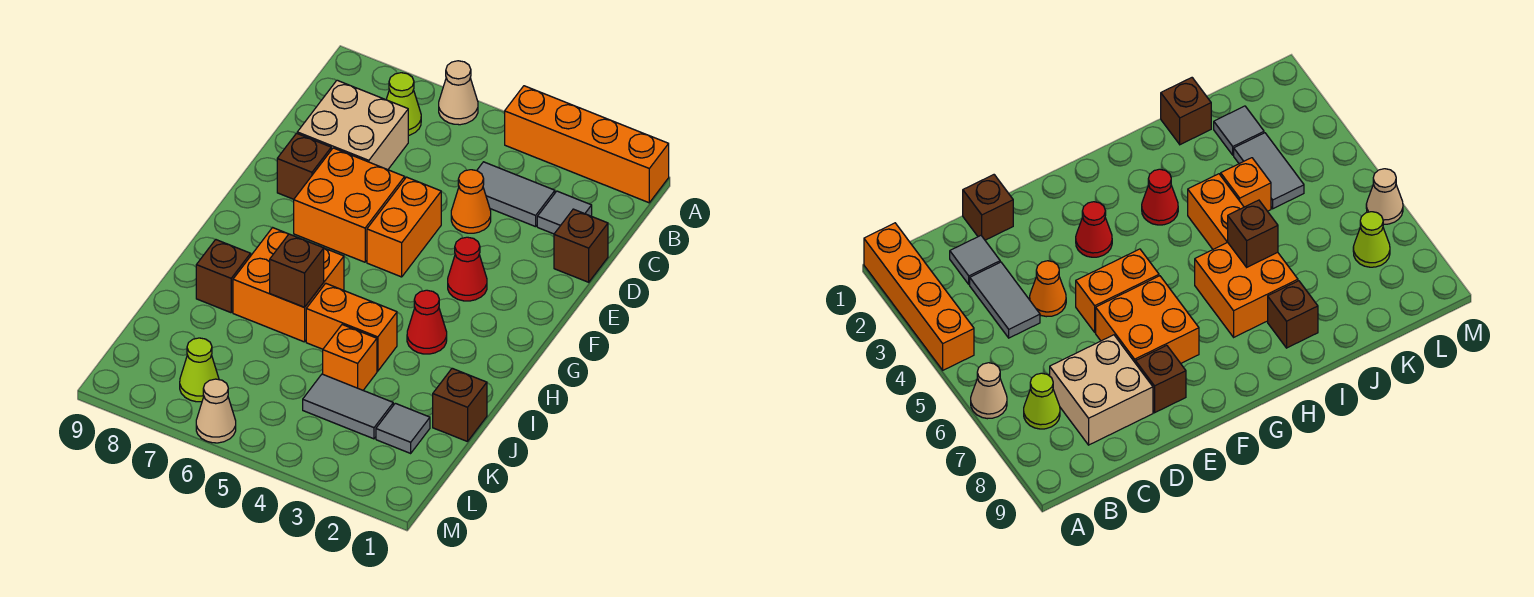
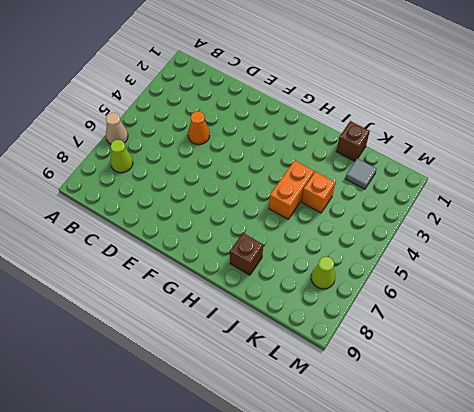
none -> orange 1x4 brick [505,86,669,203]
none -> grey 1x1 tile [537,191,592,234]
none -> grey 1x2 tile [477,162,555,227]

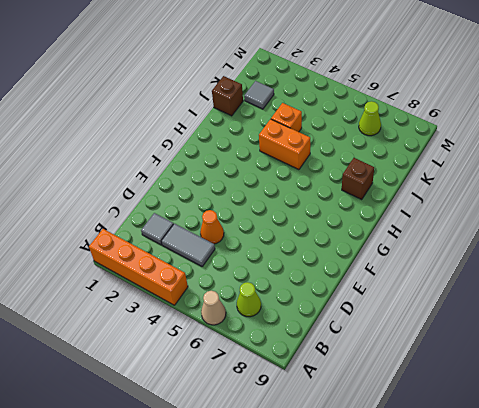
none -> tan 2x2 brick [297,80,408,170]
none -> brown 1x1 brick [554,209,608,282]
none -> orange 1x2 brick [367,177,441,277]

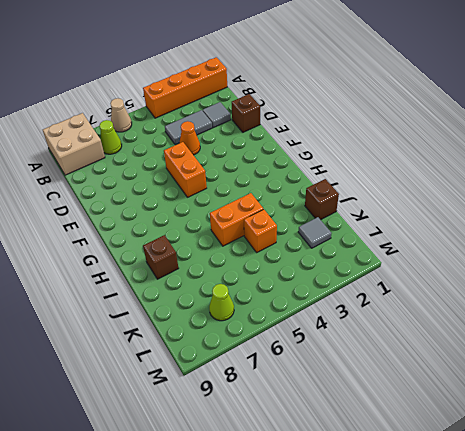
tan 2x2 brick [43,113,105,175] -> tan 2x2 brick moved to [297,80,408,170]
none -> orange 2x2 brick [294,148,405,262]
none -> brown 1x1 brick [277,133,331,199]
none -> red 1x1 cone [448,237,487,301]

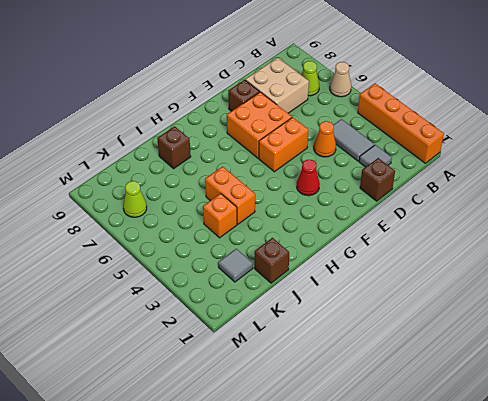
none -> red 1x1 cone [407,290,447,354]
none -> orange 2x2 brick [233,228,344,342]
none -> grey 1x2 tile [303,374,393,439]

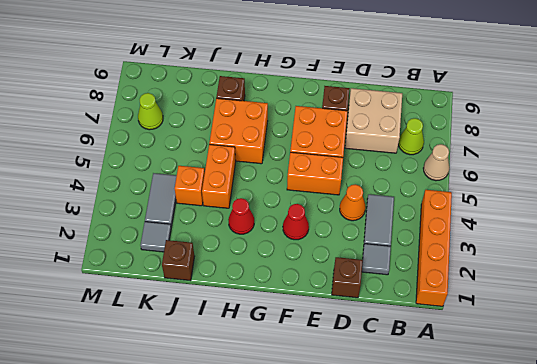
none -> tan 1x1 cone [196,379,236,443]
none -> brown 1x1 brick [270,234,324,307]

